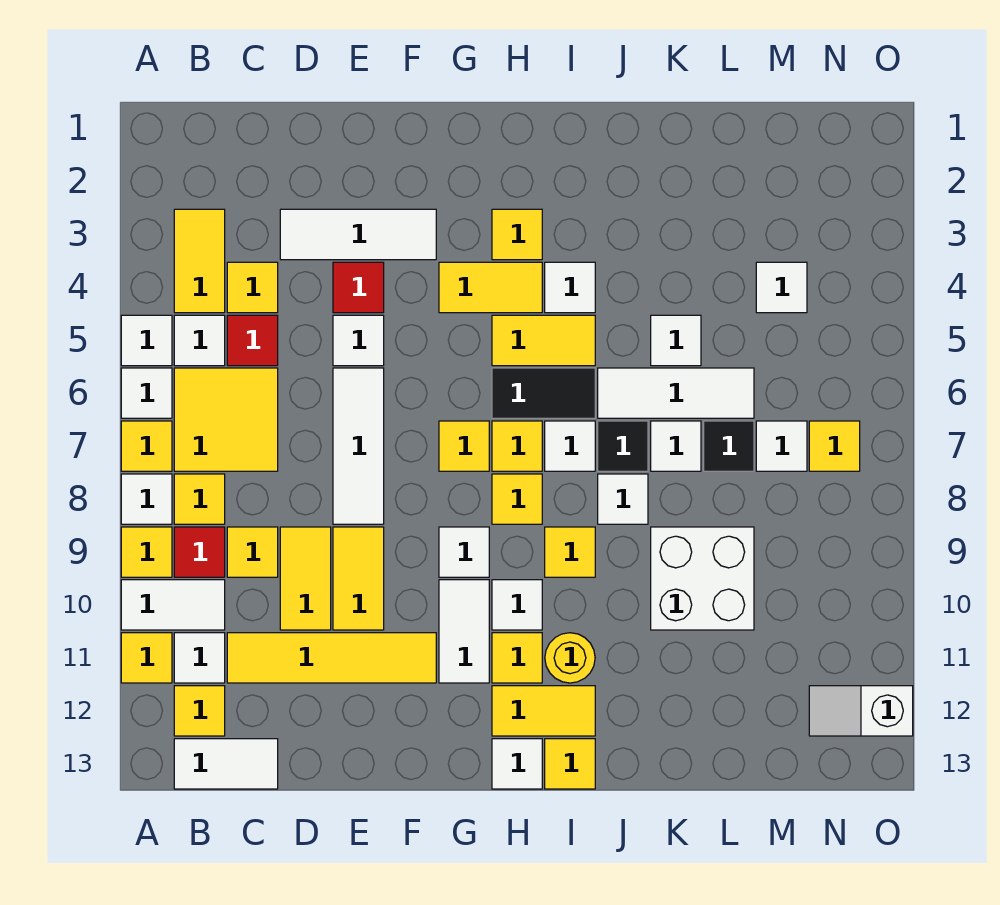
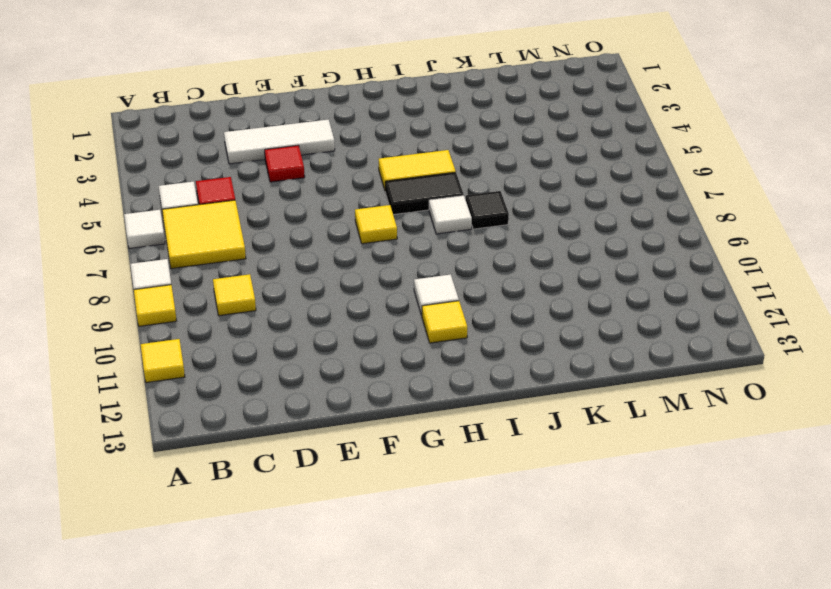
none -> white 1x1 tile [121,315,172,366]
none -> yellow 1x1 tile [121,421,172,471]
none -> white 1x2 tile [121,580,225,630]
none -> yellow 1x2 tile [174,209,225,313]

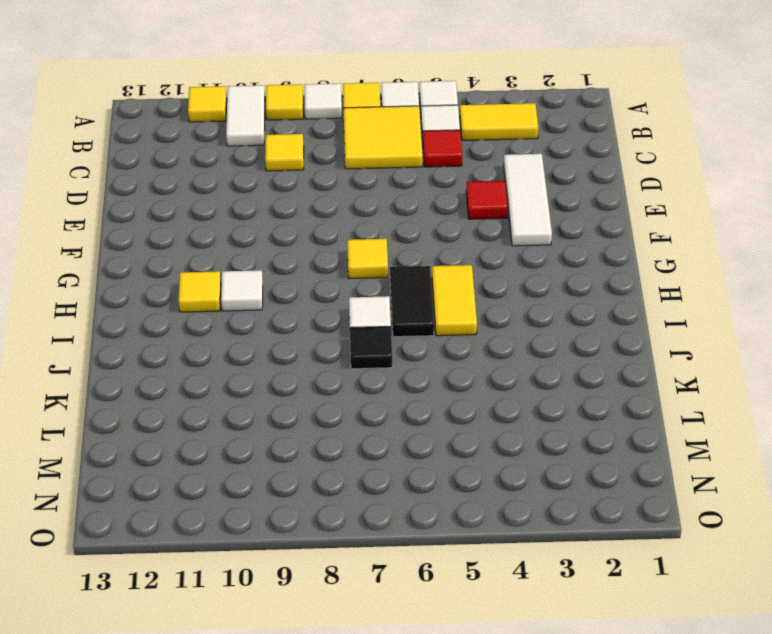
none -> yellow 1x1 tile [174,474,225,524]
none -> red 1x1 tile [174,527,225,577]
none -> white 1x1 tile [174,633,225,683]
none -> yellow 1x1 tile [174,686,225,736]

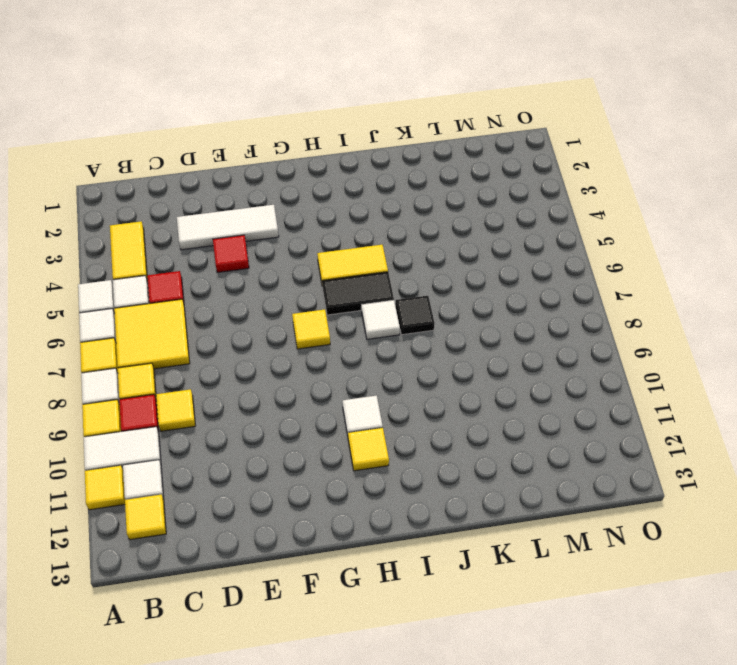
none -> white 1x2 tile [174,739,278,789]
none -> yellow 1x1 tile [227,262,278,313]
none -> yellow 1x4 tile [227,633,436,683]
none -> yellow 1x2 tile [280,527,331,630]

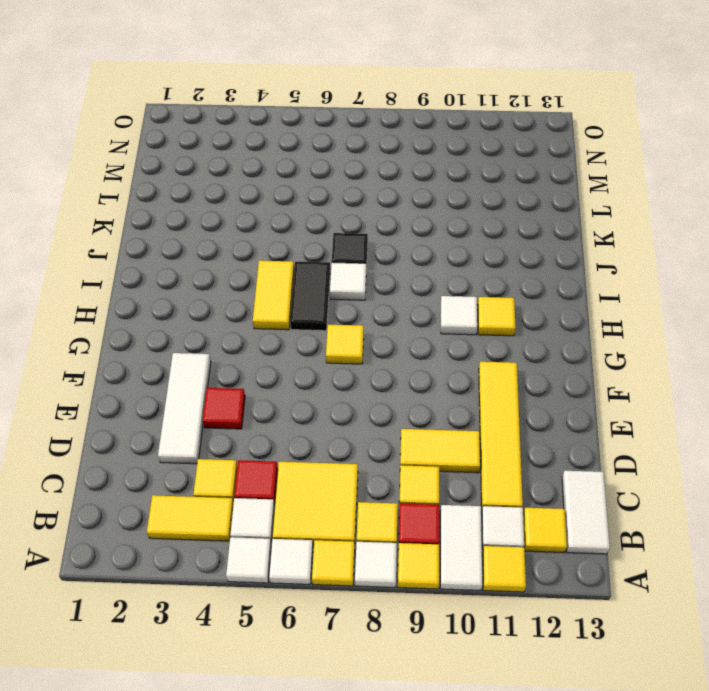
none -> white 1x1 tile [333,315,384,366]
none -> white 1x3 tile [333,368,384,524]
none -> yellow 1x2 tile [333,527,384,630]
none -> yellow 1x2 tile [439,262,542,313]

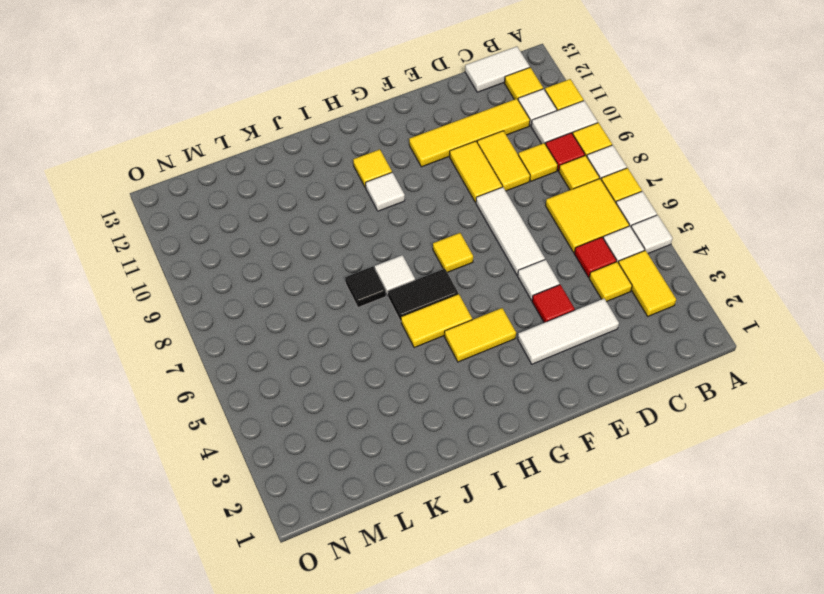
none -> white 1x1 tile [439,527,489,577]
none -> white 1x2 tile [439,580,489,683]
none -> yellow 1x1 tile [492,209,542,260]
none -> yellow 1x1 tile [492,421,542,471]

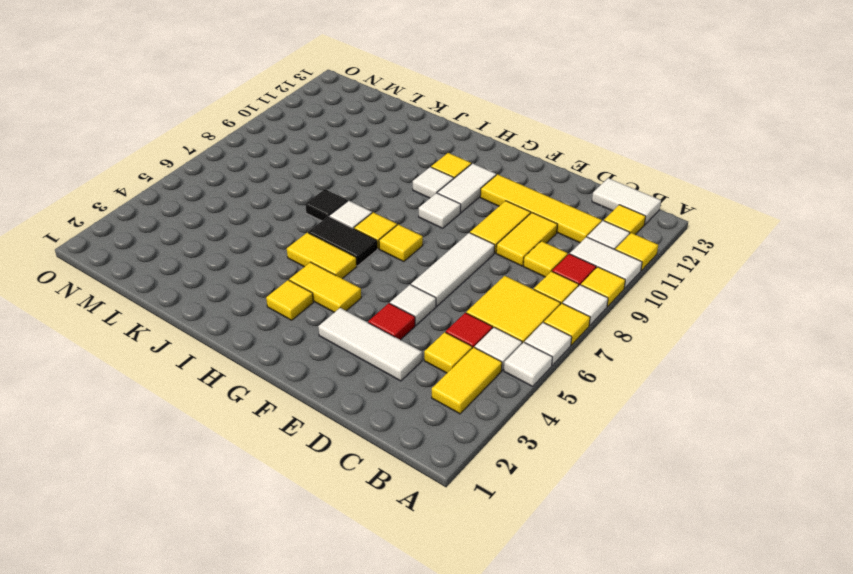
none -> yellow 1x1 tile [492,474,542,524]
none -> yellow 1x2 tile [492,686,595,736]
none -> white 1x1 tile [492,739,542,789]
none -> white 1x1 tile [545,262,595,313]

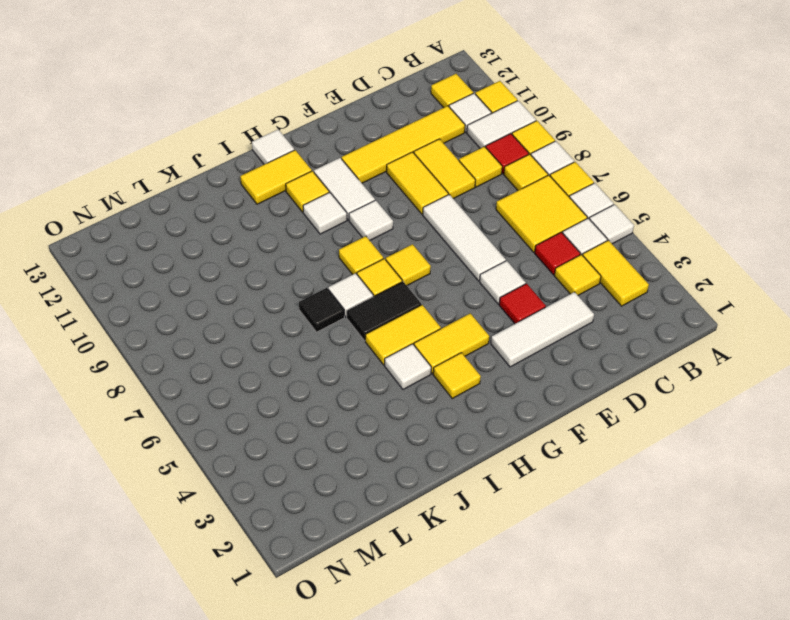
none -> white 1x2 tile [174,739,278,789]
none -> yellow 1x1 tile [545,527,595,577]
none -> yellow 1x1 round brick [545,633,595,683]
none -> yellow 1x1 tile [545,739,595,789]

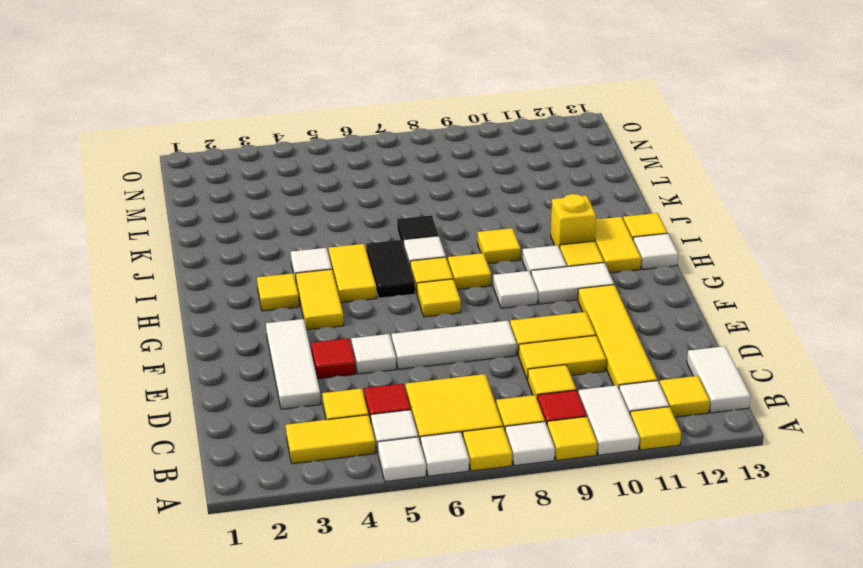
yellow 1x1 brick [551,194,596,248] -> yellow 1x1 round brick [545,633,595,683]
none -> white 1x3 tile [598,368,754,418]
none -> white 1x1 tile [598,474,648,524]
none -> white 1x1 tile [651,315,701,366]
none -> white 1x1 tile [651,421,701,471]

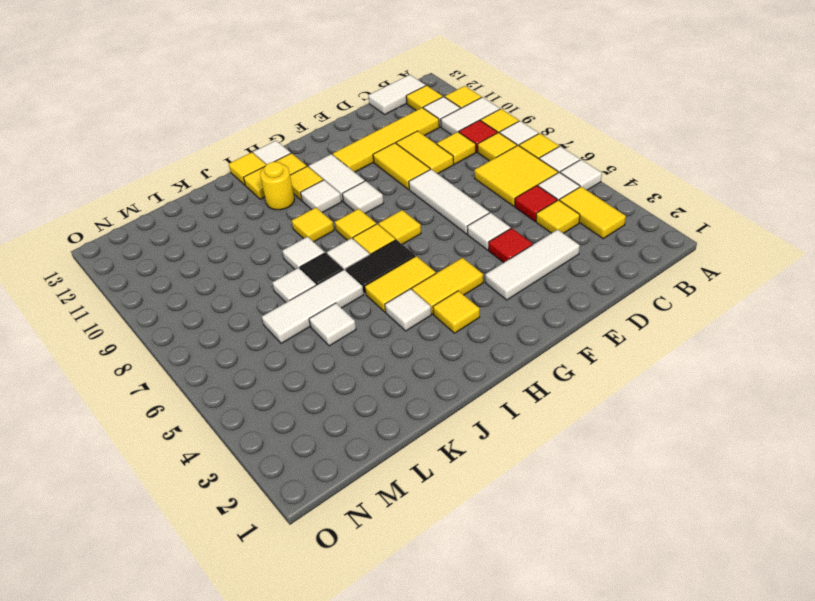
none -> white 2x2 brick [651,527,754,630]
none -> black 1x1 tile [704,421,754,471]
none -> white 1x1 tile [756,262,807,313]
none -> white 1x1 tile [756,421,807,471]

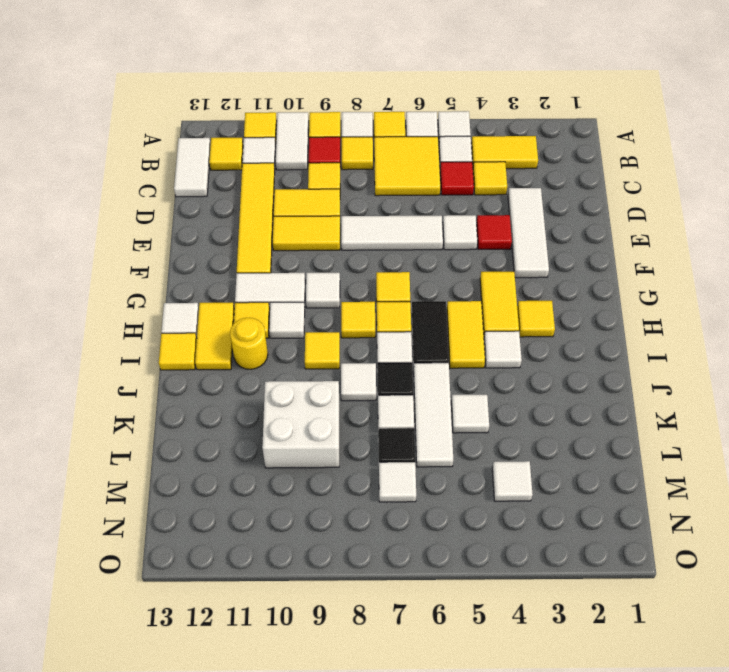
none -> yellow 1x1 tile [809,421,860,471]
none -> white 1x2 slope [809,686,913,736]

